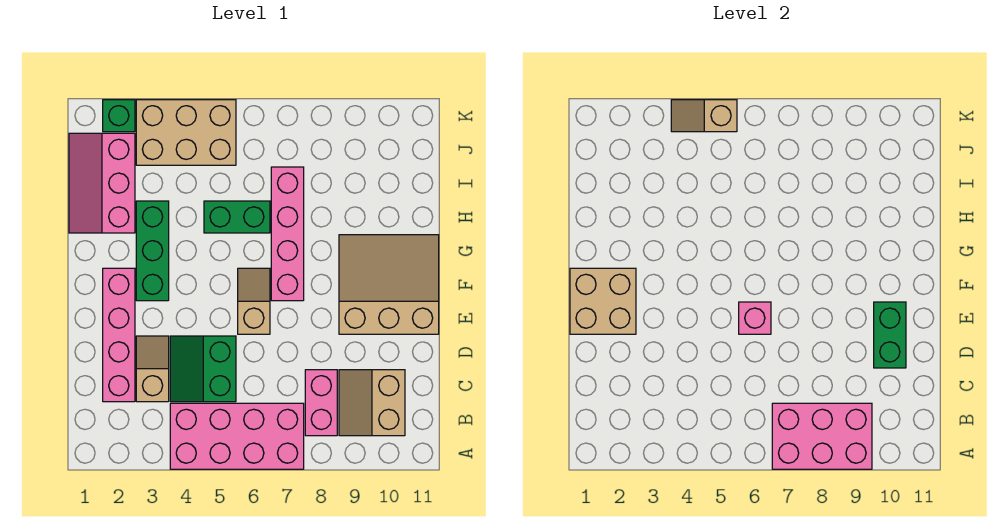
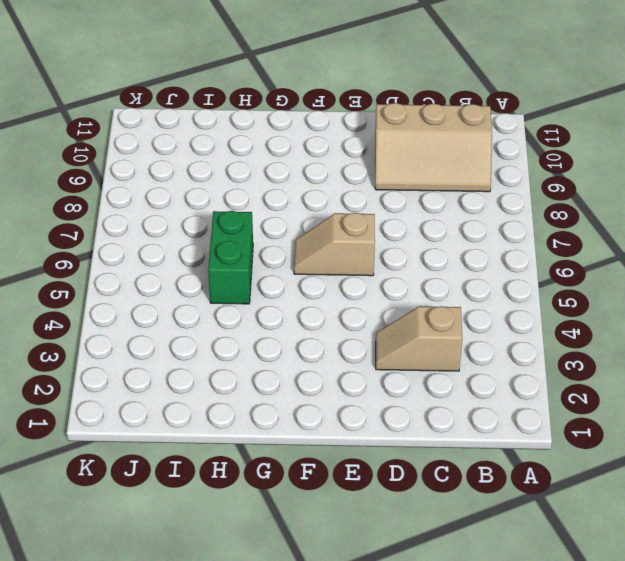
tan 2x3 slope [375,103,492,192] -> tan 2x2 slope [339,370,405,436]
none -> pink 2x4 brick [170,403,304,469]
none -> pink 1x2 brick [305,370,337,436]
none -> pink 1x4 brick [103,268,135,402]

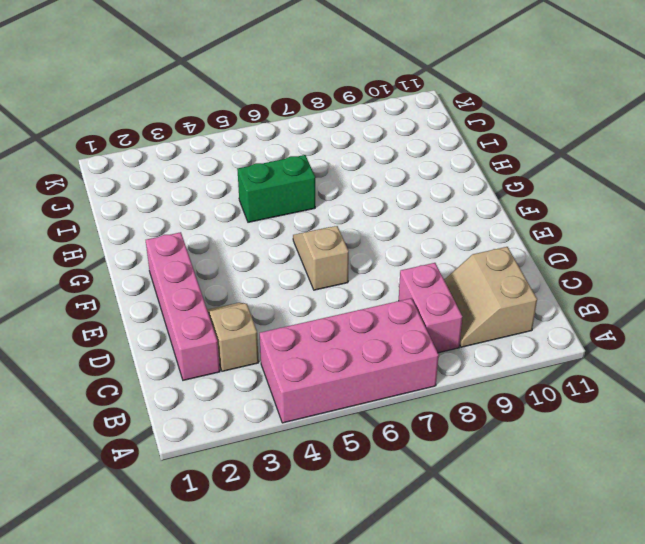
none -> green 2x2 slope [170,336,236,402]
none -> tan 3x3 slope [339,235,439,334]
none -> green 1x3 brick [136,201,169,301]

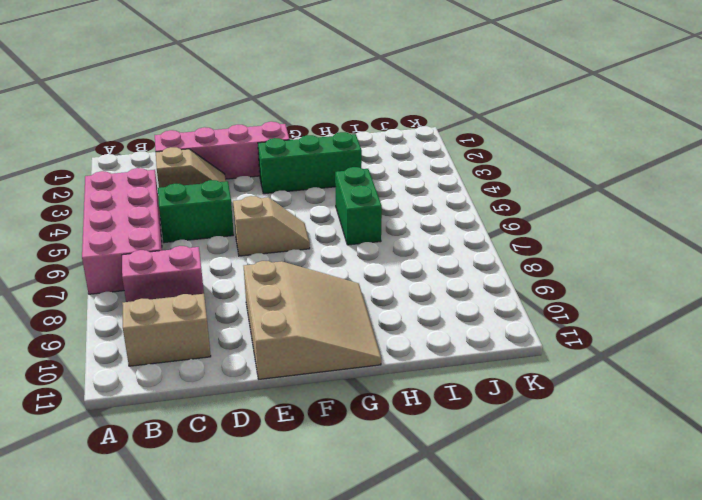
none -> pink 1x4 brick [271,167,304,301]
none -> pink 2x3 slope [69,133,135,233]
none -> tan 2x3 brick [136,100,236,165]

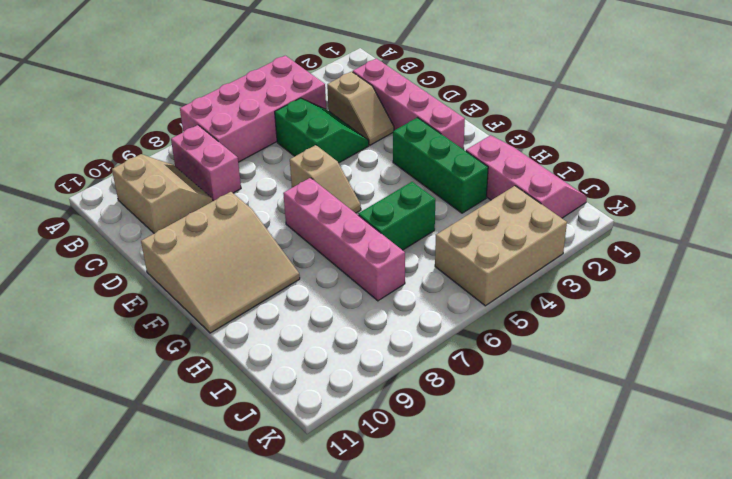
none -> green 1x1 brick [103,100,135,132]
none -> pink 2x3 brick [772,403,872,469]
none -> green 1x2 brick [874,302,906,368]

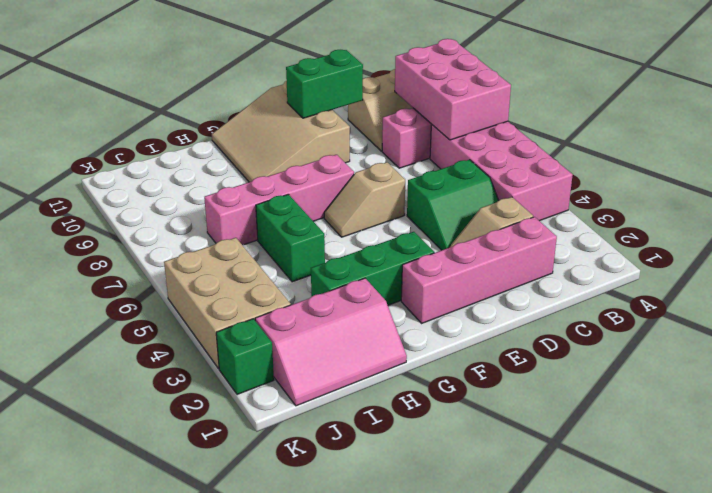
none -> tan 2x2 brick [570,268,636,334]
none -> pink 1x1 brick [739,302,771,334]
none -> tan 1x2 slope [671,100,737,132]

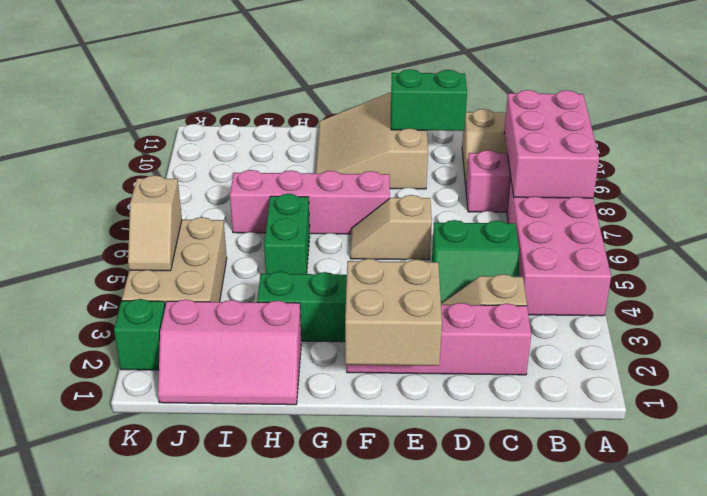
none -> pink 1x1 brick [739,302,771,334]

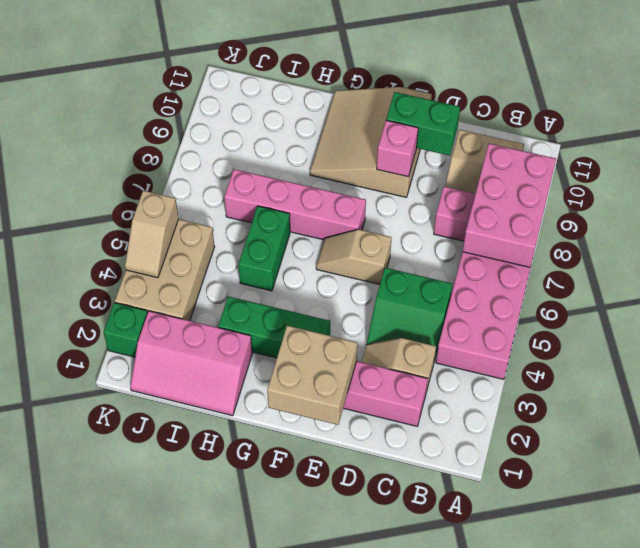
pink 1x1 brick [377,120,418,177] -> pink 1x1 brick moved to [739,302,771,334]

